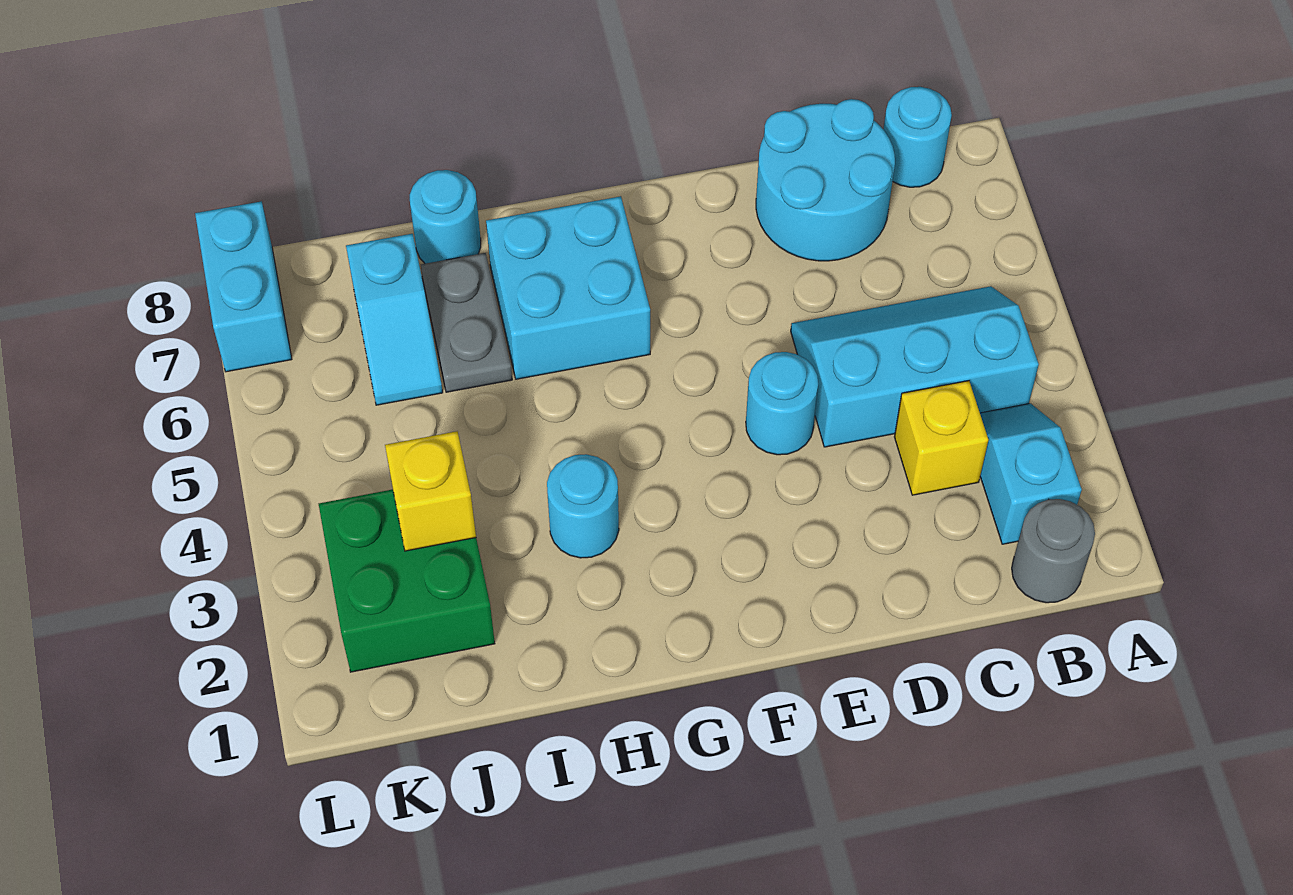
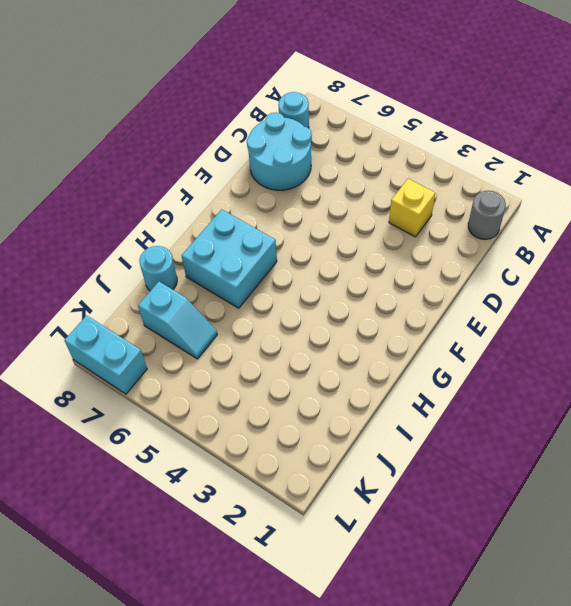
none -> cyan 1x2 slope [980,403,1082,544]
none -> cyan 2x3 slope [791,286,1039,447]
none -> cyan 1x1 round brick [746,352,818,455]

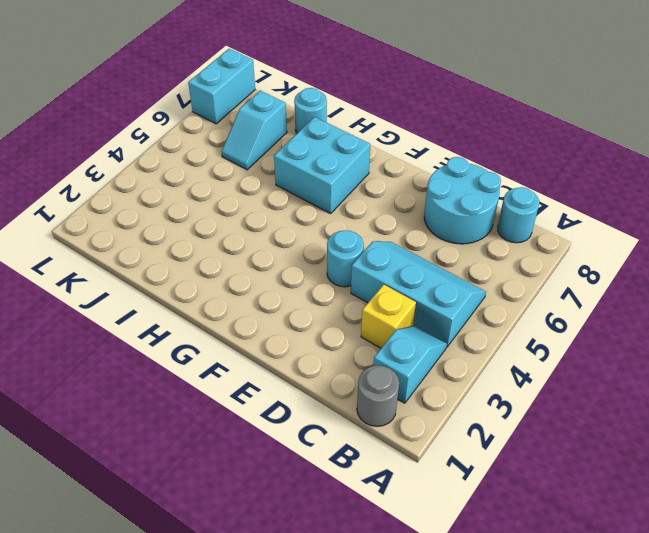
none -> cyan 1x1 round brick [547,454,619,558]
none -> grey 1x2 plate [421,253,512,392]
none -> green 2x2 brick [319,490,495,672]

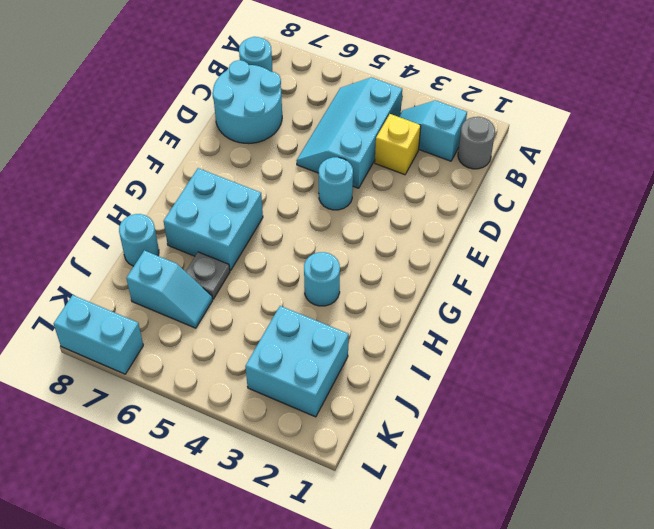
grey 1x1 plate [186,252,230,299] -> grey 1x2 plate [421,253,512,392]
cyan 2x2 brick [245,306,349,417] -> green 2x2 brick [319,490,495,672]
none -> yellow 1x1 brick [385,431,476,551]

